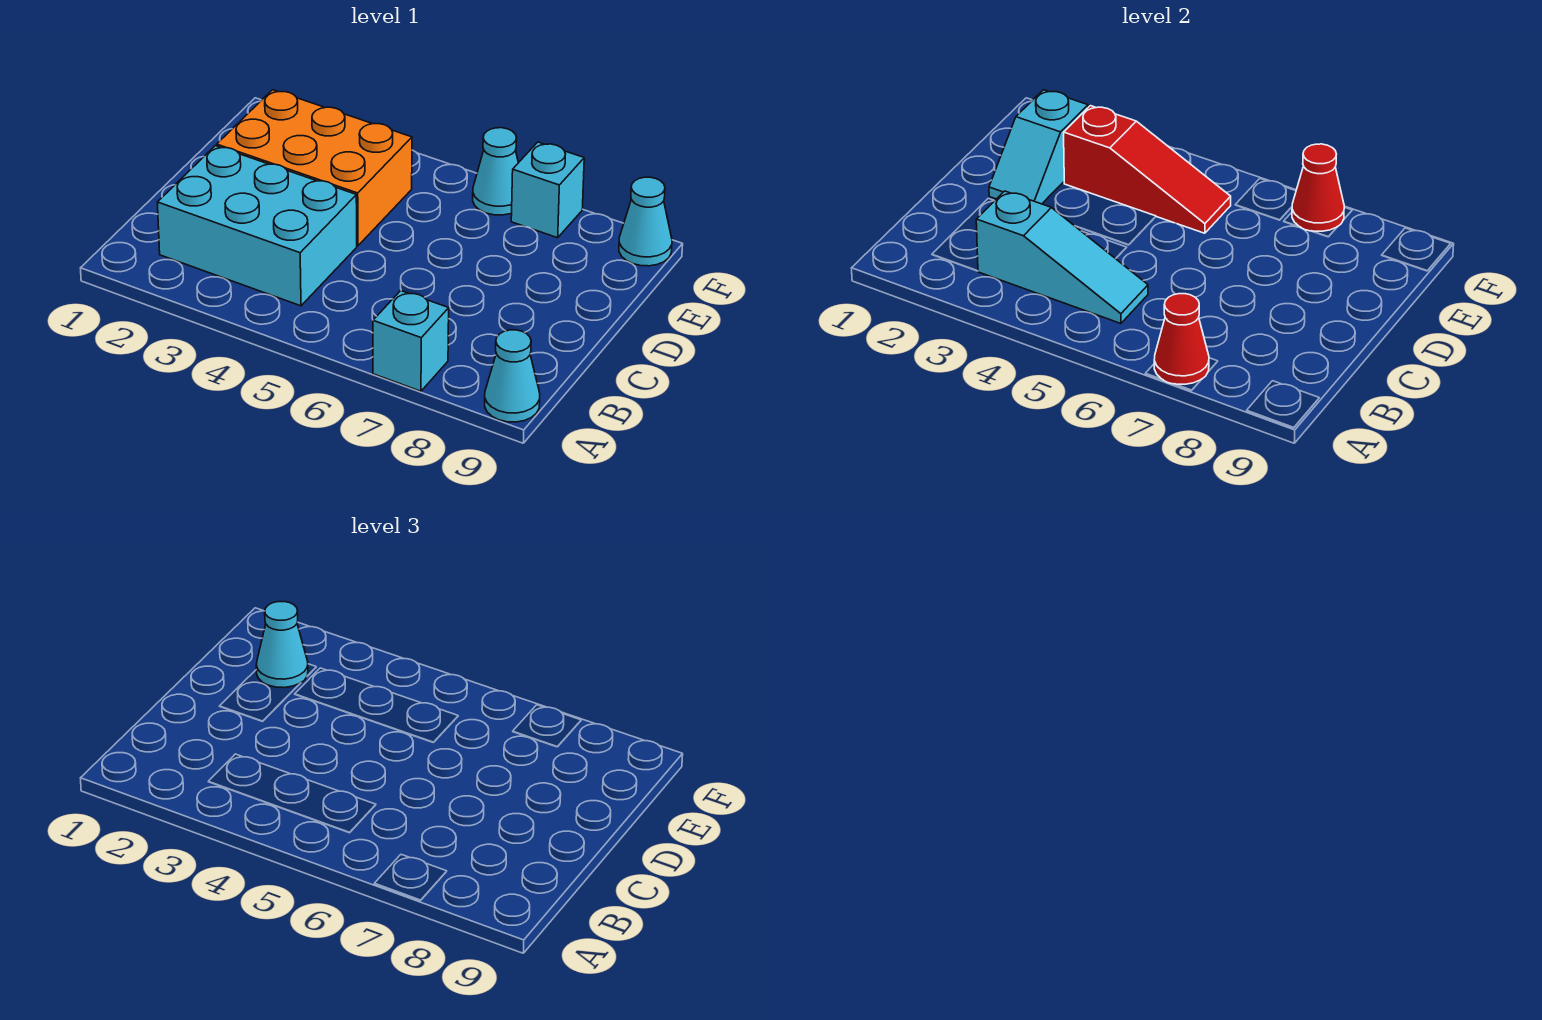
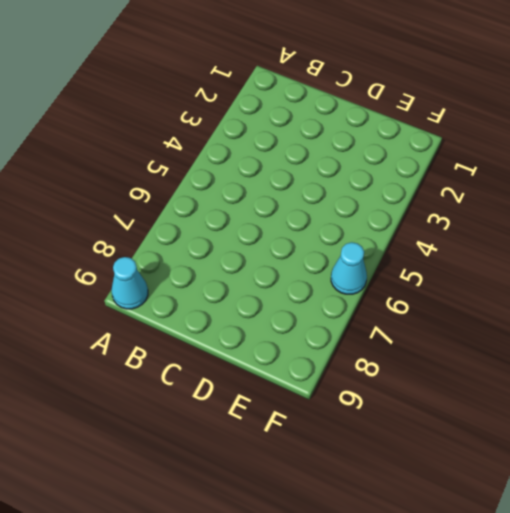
none -> cyan 1x1 brick [373,291,449,391]
none -> cyan 2x3 brick [157,146,357,306]
none -> orange 2x3 brick [217,90,412,246]

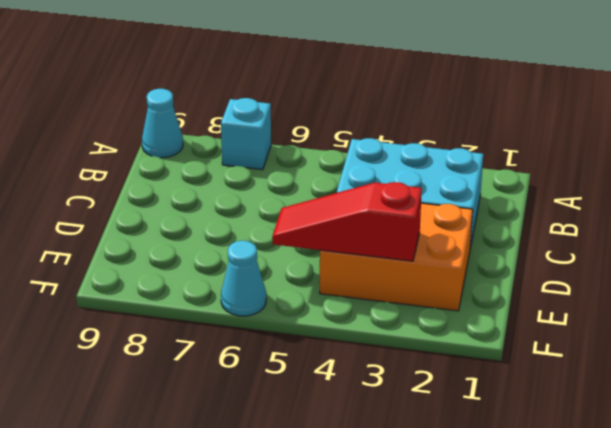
none -> cyan 1x1 brick [511,142,584,238]
none -> cyan 1x1 cone [619,177,672,266]
none -> red 1x1 cone [1154,294,1209,384]

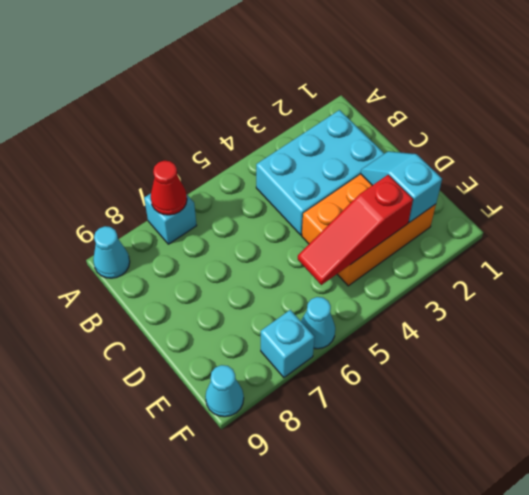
none -> cyan 1x3 slope [976,191,1148,323]
none -> red 1x1 cone [1292,144,1344,231]
none -> cyan 1x1 cone [256,602,308,688]

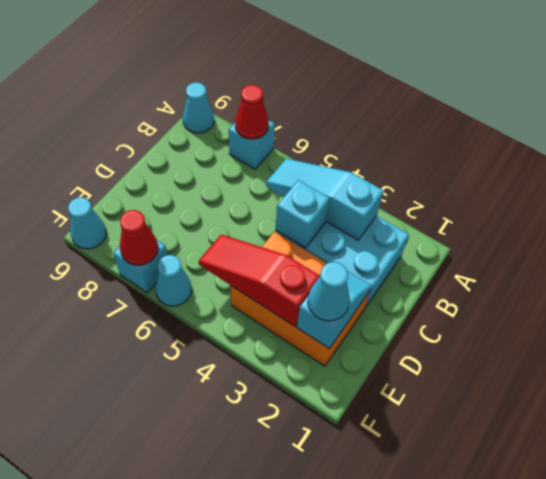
cyan 1x1 brick [276,180,330,248] -> none

